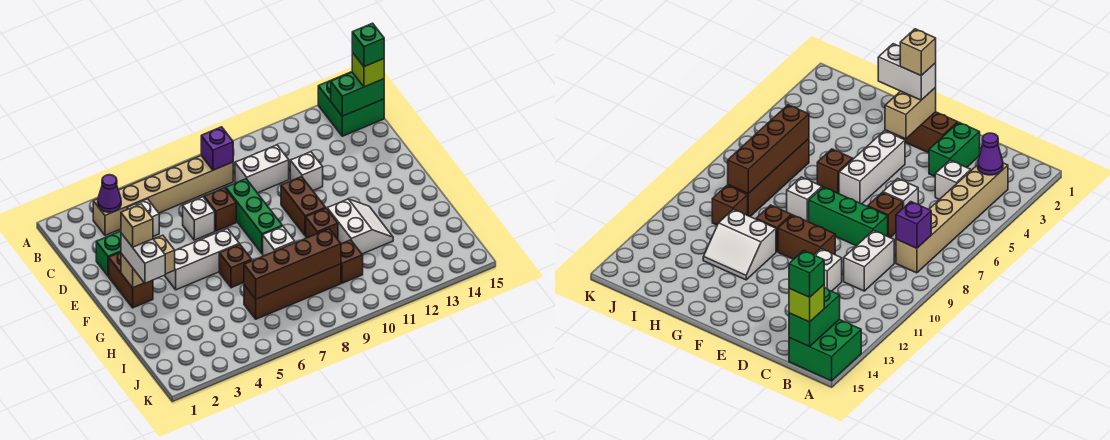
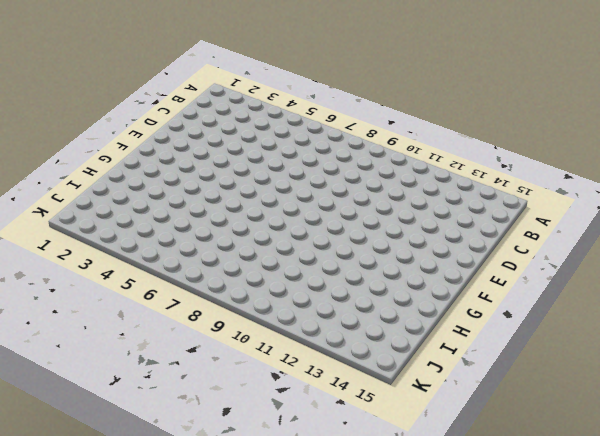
none -> green 2x2 brick [318,72,384,136]
none -> tan 1x6 brick [93,156,233,236]
none -> white 1x1 brick [127,199,159,236]

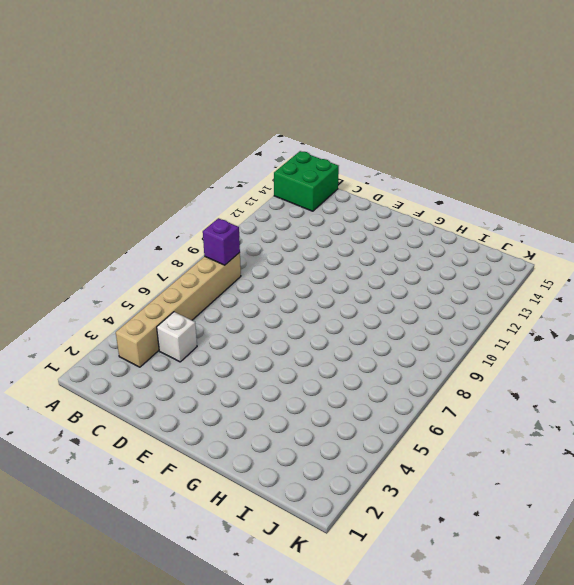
none -> white 1x2 brick [235,145,289,193]
none -> green 1x2 brick [96,231,121,276]
none -> white 1x1 brick [183,197,215,240]

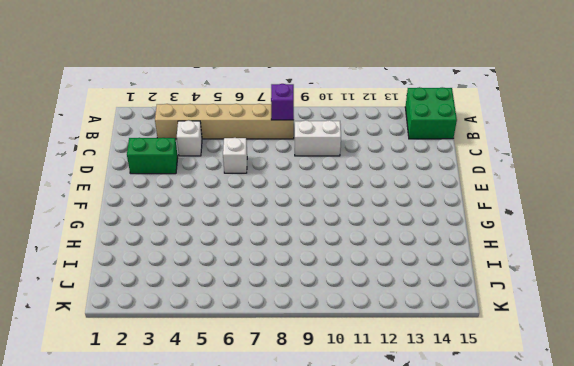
none -> brown 1x1 brick [204,188,236,231]
none -> green 1x3 brick [226,179,282,254]
none -> white 1x1 brick [290,152,323,191]

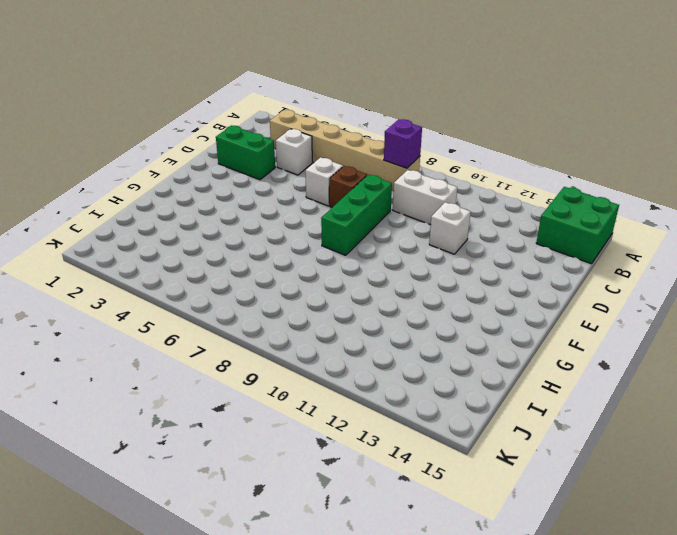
none -> brown 1x2 brick [109,252,153,308]
none -> brown 1x2 brick [281,177,326,236]
none -> white 1x3 brick [164,228,239,290]

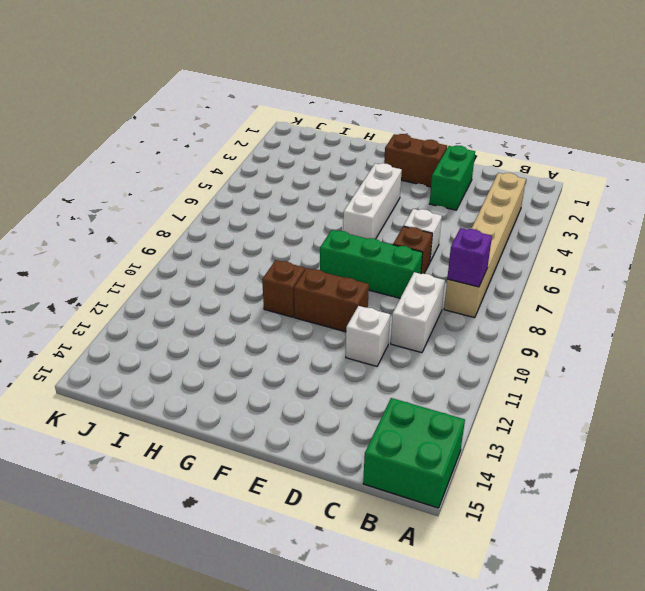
none -> white 1x1 brick [127,199,159,236]
none -> brown 1x1 brick [219,244,252,288]
none -> white 1x1 brick [263,226,295,256]

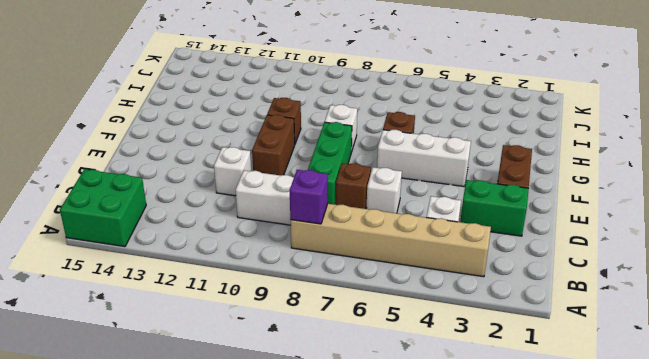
none -> white 2x2 slope [327,199,393,254]
none -> brown 1x4 brick [244,264,341,319]
none -> brown 1x1 brick [341,240,363,283]

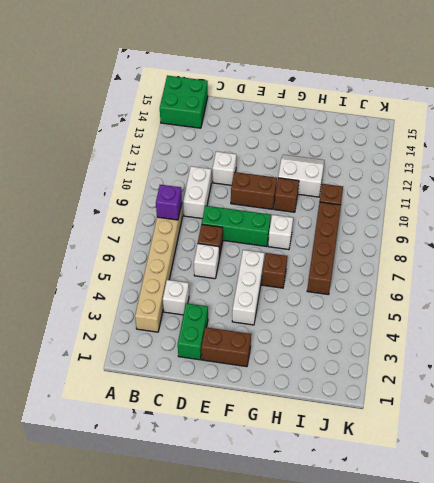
none -> purple 1x1 cone [98,175,121,212]
none -> green 1x2 brick [331,72,384,116]
none -> tan 1x2 brick [121,235,175,288]

